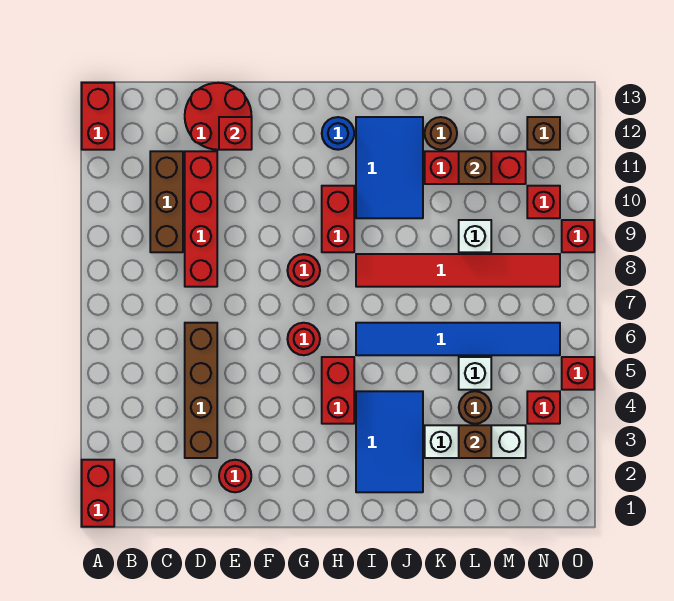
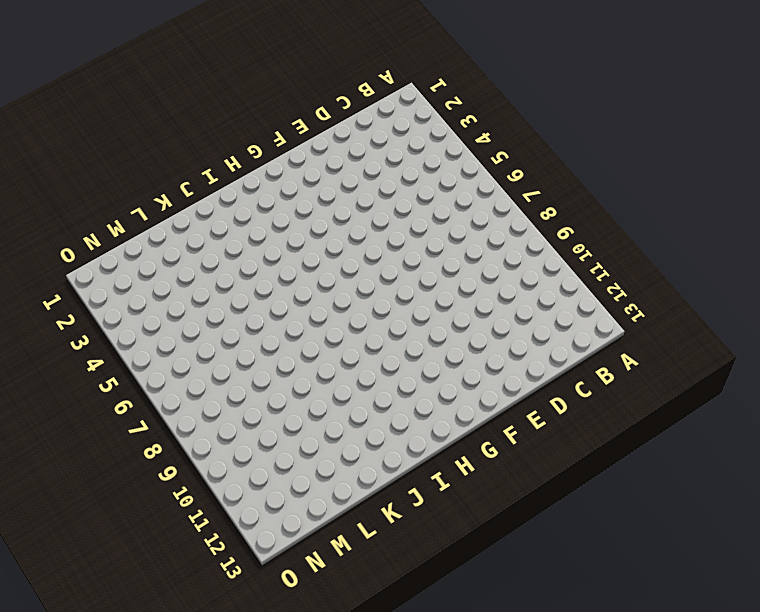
none -> red 1x2 brick [82,460,114,527]
none -> red 1x2 brick [82,83,114,150]
none -> brown 1x3 brick [150,151,183,252]
none -> brown 1x4 brick [185,323,217,458]

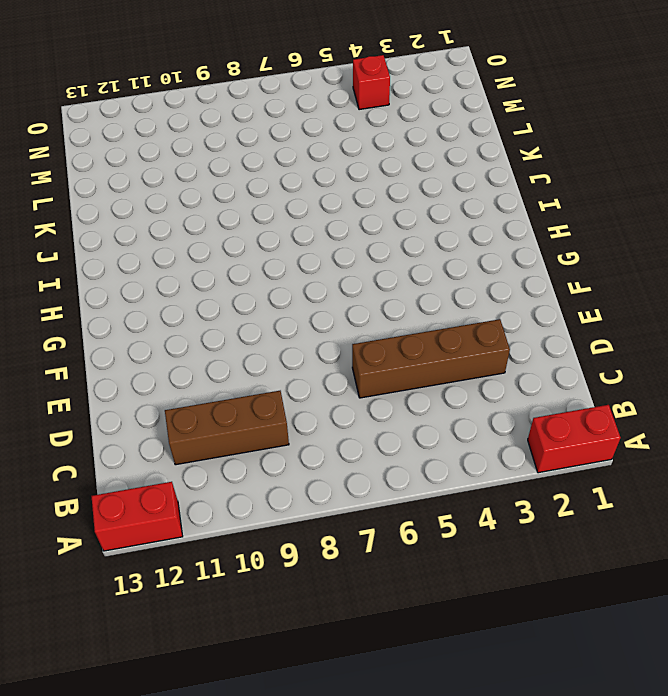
none -> red 1x4 brick [185,151,217,287]
none -> red 2x2 round brick [185,83,251,150]
none -> red 1x1 round brick [219,460,251,492]
none -> red 1x1 round brick [288,323,320,355]

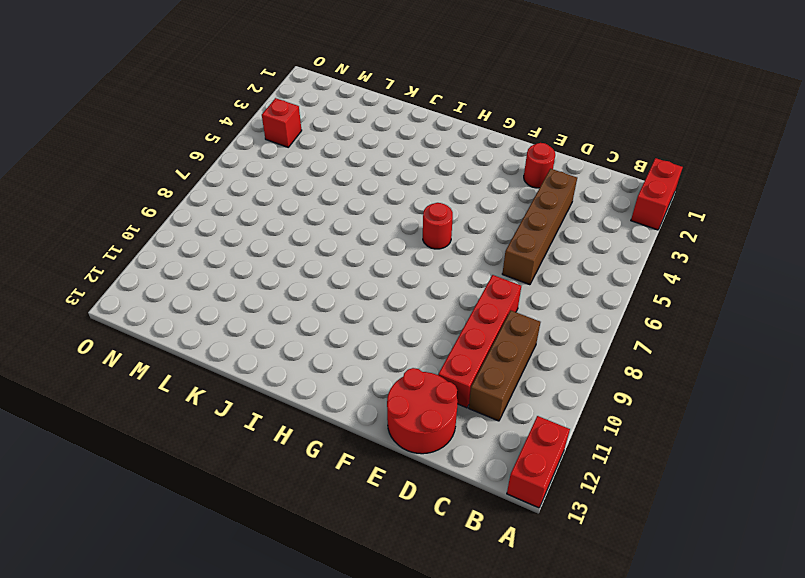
none -> red 1x1 round brick [287,254,320,287]
none -> red 1x2 brick [322,357,354,424]
none -> red 1x2 brick [322,186,354,252]
none -> blue 1x1 round brick [322,117,354,150]

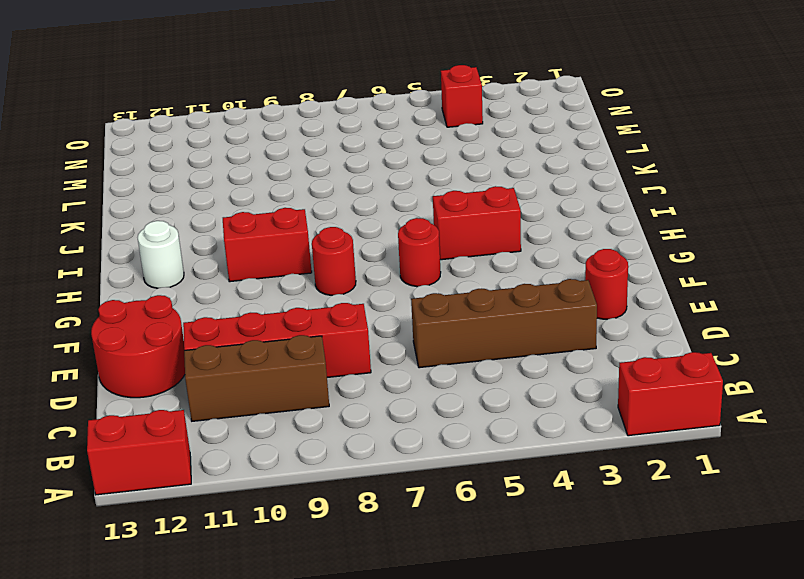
white 1x1 round brick [138,221,184,288] -> blue 1x1 round brick [322,117,354,150]
none -> blue 2x3 tile [356,391,423,492]
none -> blue 1x6 tile [356,323,560,355]
none -> red 1x6 tile [356,254,560,287]
none -> blue 2x3 tile [356,117,423,218]

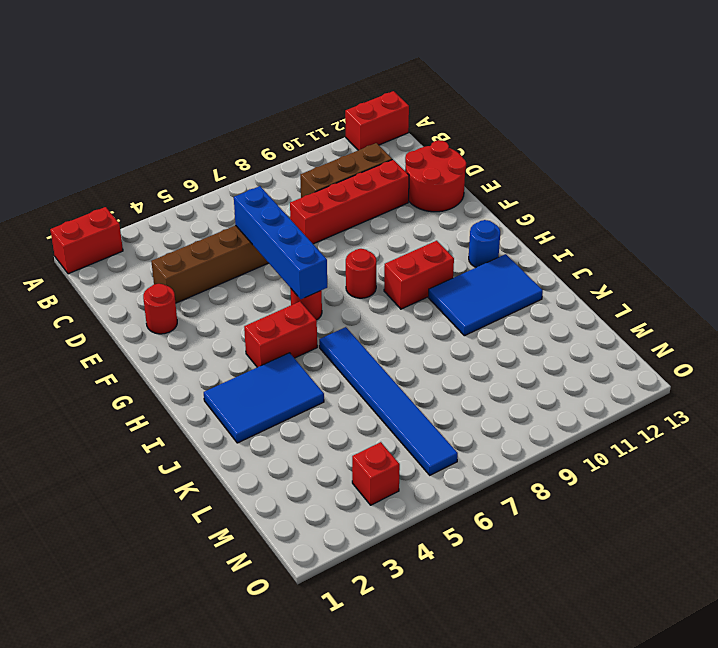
blue 1x4 brick [234,186,327,299] -> none
none -> red 1x6 tile [356,254,560,287]
none -> white 1x3 brick [425,425,526,458]
none -> red 1x3 brick [425,151,526,184]
none -> brown 1x1 round brick [425,117,457,150]

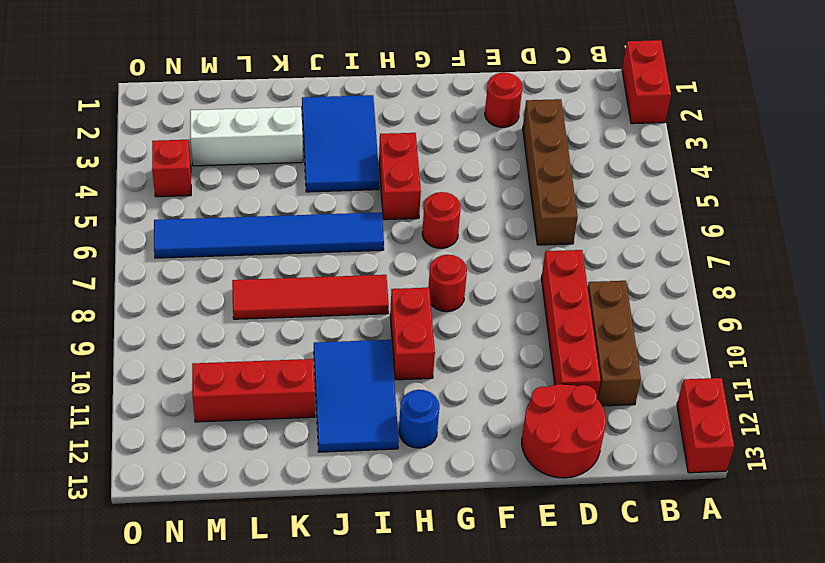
red 1x4 tile [232,275,389,319] -> red 1x6 tile [356,254,560,287]
none -> brown 1x1 round brick [425,117,457,150]
none -> brown 1x1 round brick [459,391,491,424]
none -> white 1x1 brick [459,357,491,390]
none -> white 1x1 brick [459,220,491,252]

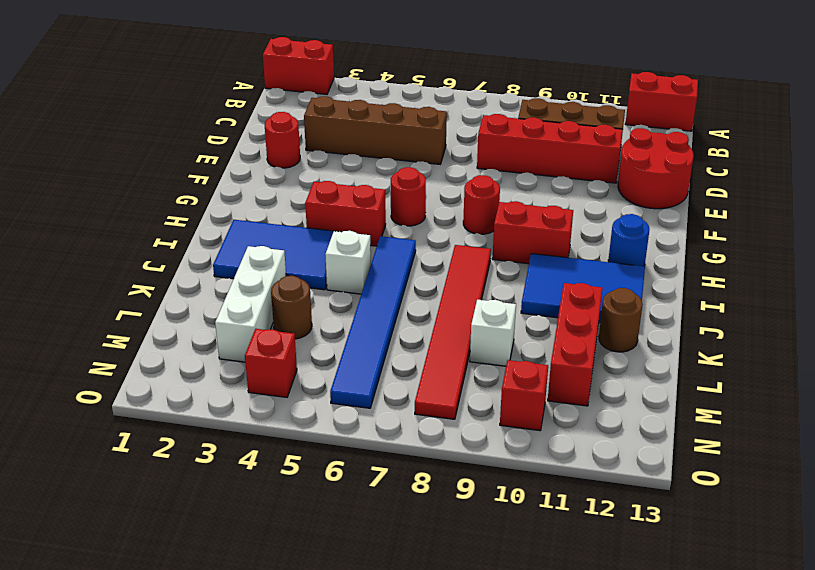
white 1x1 brick [325,231,371,294] -> white 1x1 brick moved to [459,357,491,390]
none -> brown 1x1 brick [527,117,560,150]
none -> red 1x1 brick [562,357,594,390]
none -> red 1x1 brick [562,220,594,252]
none -> red 1x1 brick [219,117,252,150]

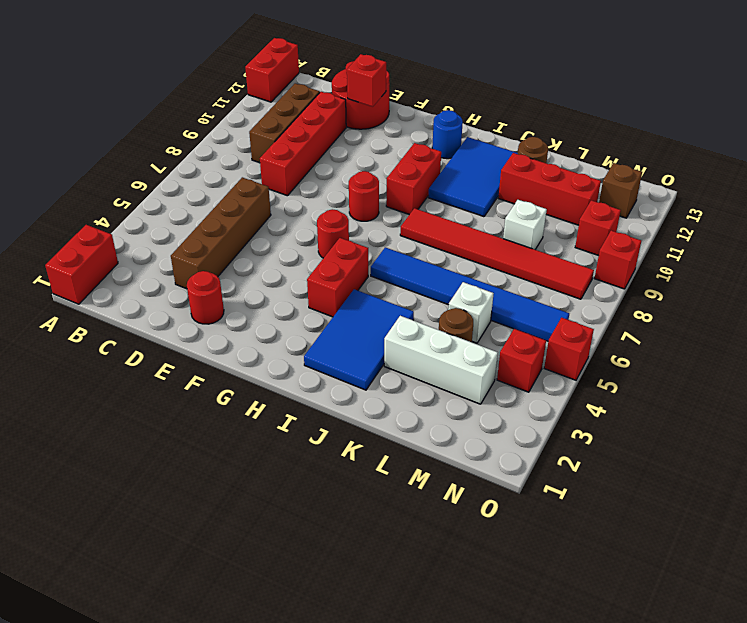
none -> brown 1x1 brick [459,425,491,458]
none -> brown 1x1 brick [459,151,491,184]

